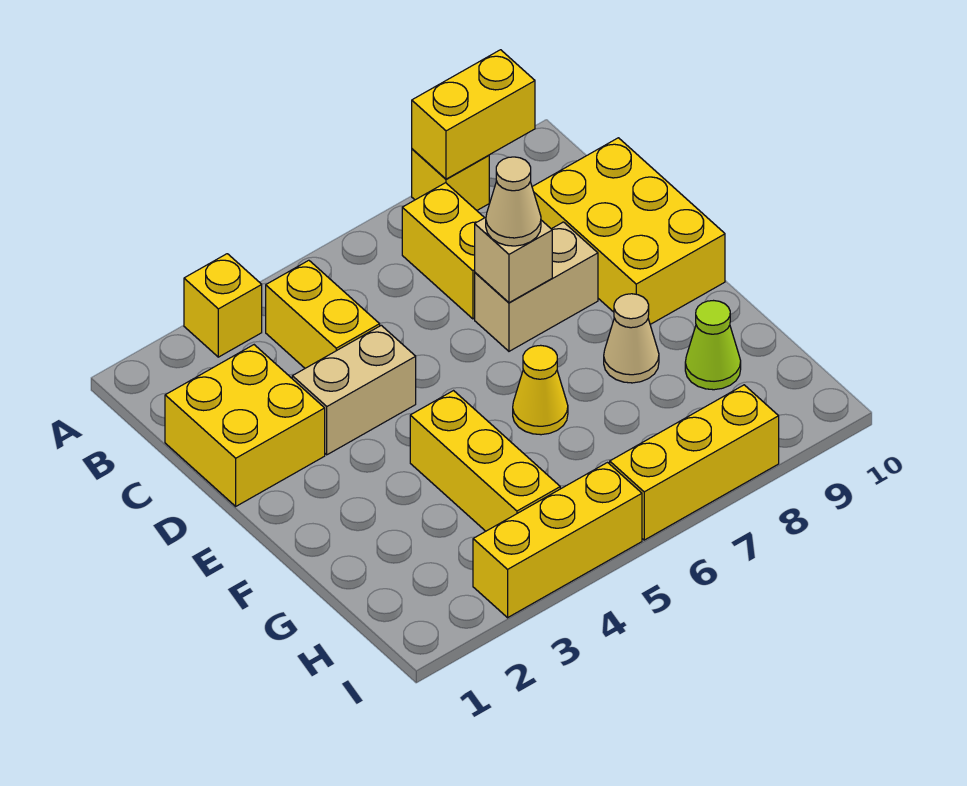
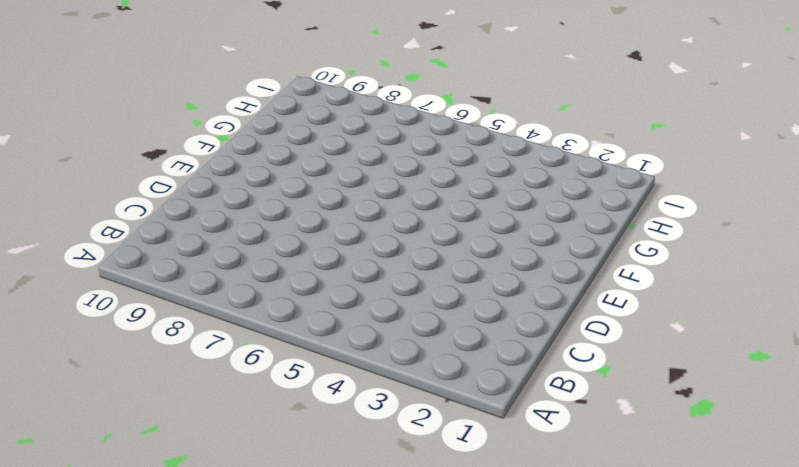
none -> yellow 1x1 brick [184,254,262,357]
none -> yellow 1x1 brick [412,149,489,210]
none -> yellow 1x2 brick [266,260,380,368]

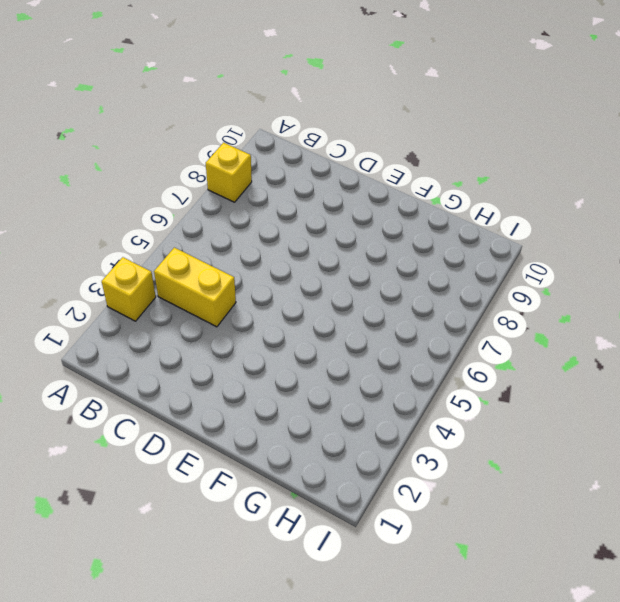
none -> yellow 1x2 brick [402,183,484,319]
none -> yellow 2x2 brick [165,345,325,506]
none -> yellow 2x3 brick [532,138,725,324]

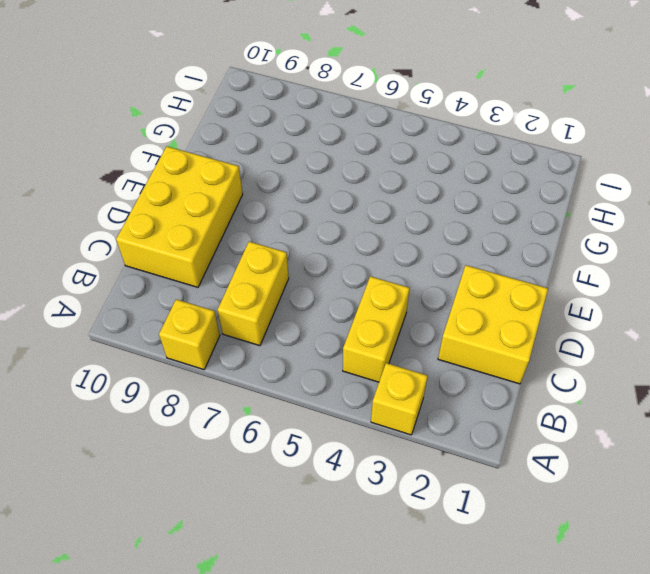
none -> tan 1x2 brick [292,325,416,455]
none -> tan 1x2 brick [475,222,598,351]
none -> yellow 1x3 brick [410,391,560,531]

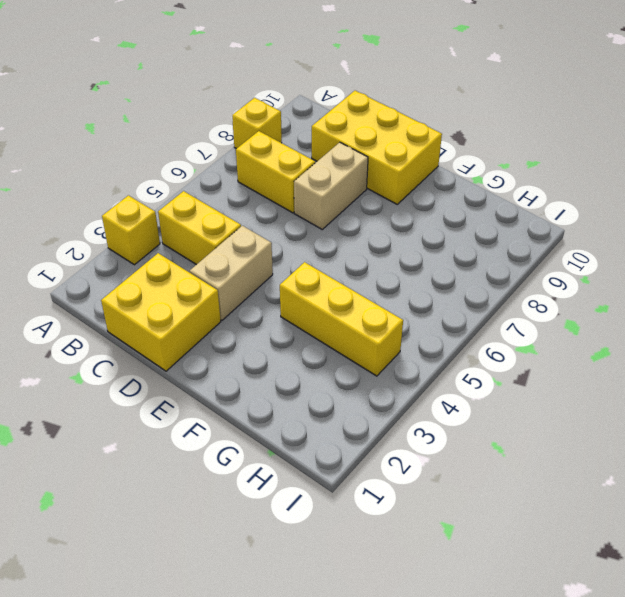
none -> yellow 1x1 cone [513,345,568,435]
none -> tan 1x1 cone [604,294,659,383]
none -> lime 1x1 cone [685,301,741,390]

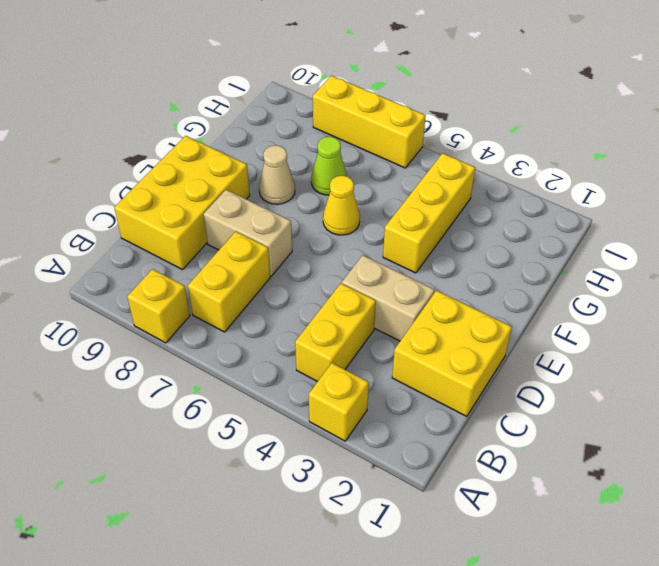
lime 1x1 cone [311,137,347,195] -> lime 1x1 cone moved to [685,301,741,390]
none -> yellow 1x3 brick [473,463,642,618]
none -> yellow 1x2 brick [412,50,535,179]
none -> tan 1x1 brick [475,217,552,303]

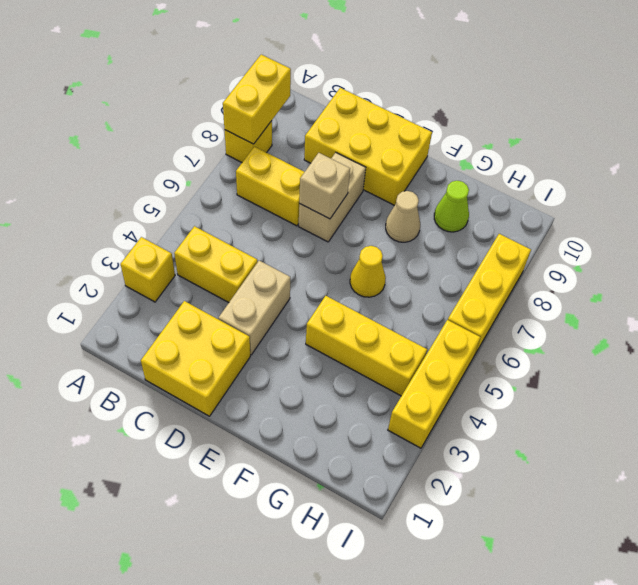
none -> tan 1x1 cone [486,157,541,246]

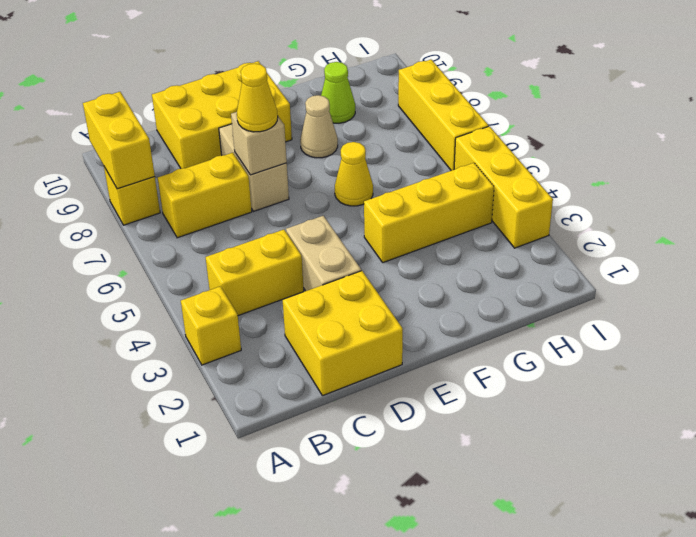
yellow 1x1 cone [237,64,278,132] -> tan 1x1 cone [486,157,541,246]

